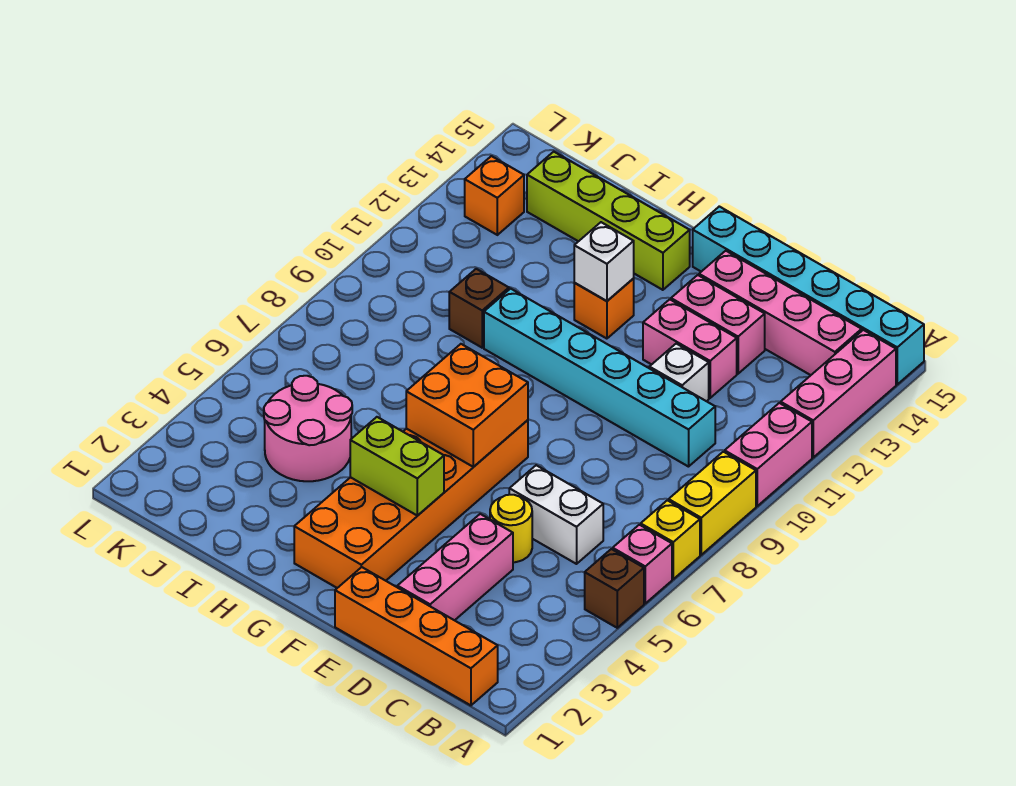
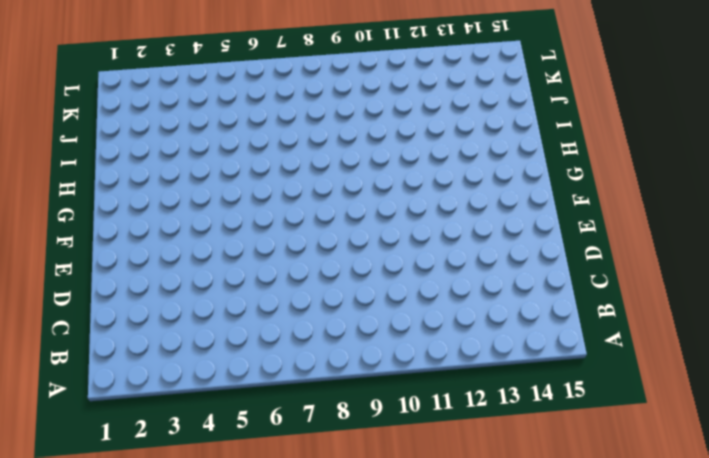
none -> brown 1x1 brick [585,549,644,628]
none -> pink 1x1 brick [613,525,672,603]
none -> yellow 1x1 brick [641,500,700,579]

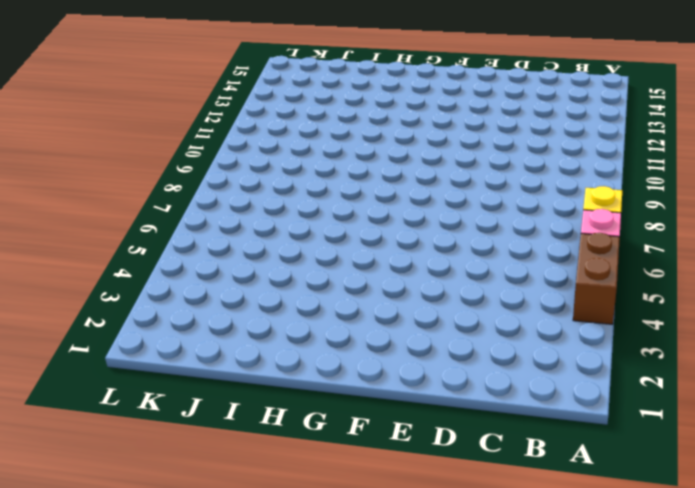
brown 1x2 brick [573,233,620,324] -> brown 1x1 brick [585,549,644,628]
none -> yellow 1x2 brick [669,452,756,555]
none -> pink 1x2 brick [725,403,812,506]
none -> pink 1x3 brick [781,330,896,457]

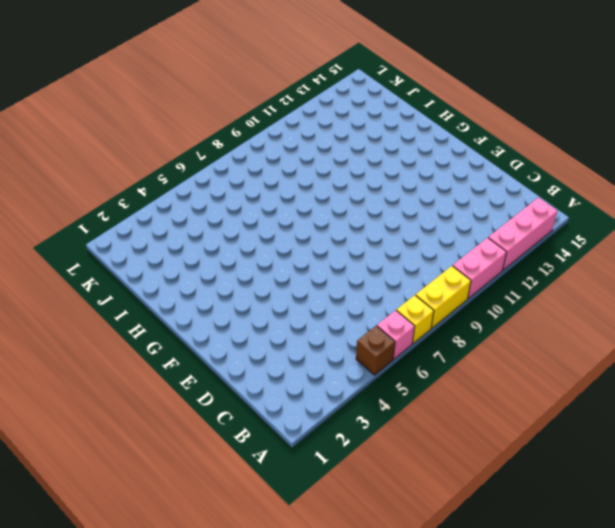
none -> cyan 1x6 brick [693,206,924,384]
none -> orange 1x4 brick [335,567,498,705]
none -> pink 1x4 brick [699,251,862,375]

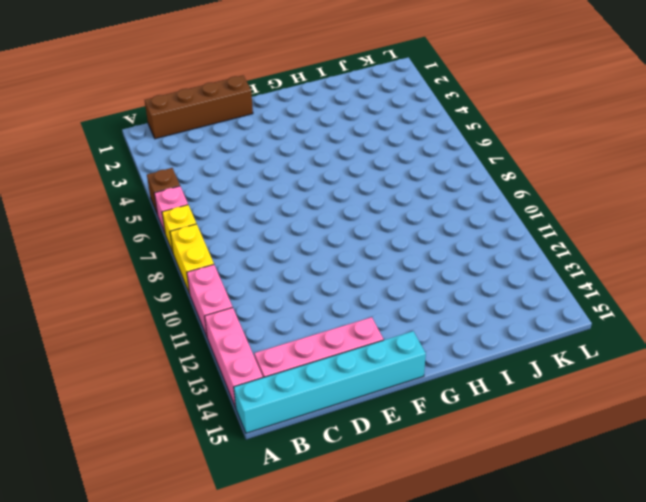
brown 1x4 brick [145,76,253,139] -> orange 1x4 brick [335,567,498,705]
none -> white 1x2 brick [509,465,603,564]
none -> cyan 1x6 brick [484,289,715,467]
none -> pink 1x3 brick [397,514,513,620]

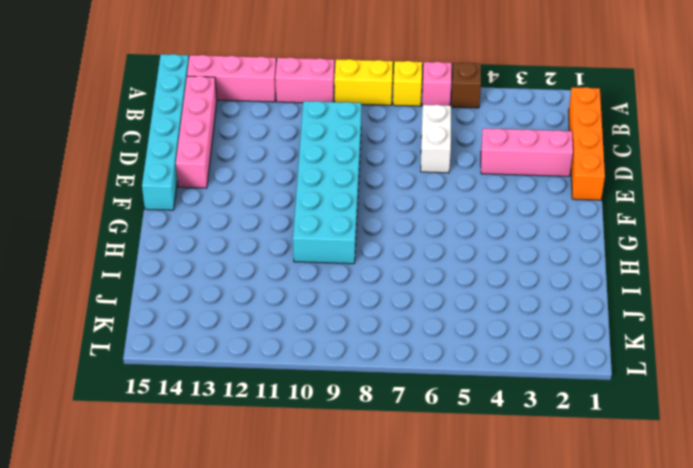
cyan 2x6 brick [293,101,361,264] -> cyan 1x6 brick [484,289,715,467]
none -> yellow 1x1 round brick [490,495,532,562]
none -> white 1x1 brick [649,344,709,401]
none -> pink 1x2 brick [643,299,737,398]

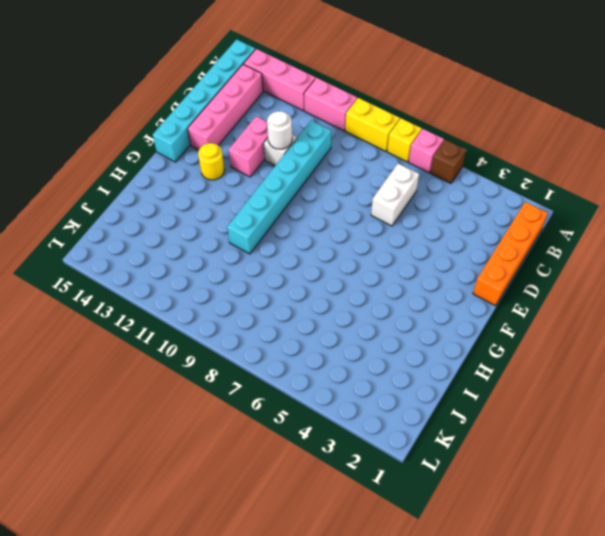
white 1x1 round brick [267,111,292,149] -> none
yellow 1x1 round brick [198,143,225,180] -> yellow 1x1 round brick moved to [490,495,532,562]
none -> pink 1x3 brick [397,514,513,620]
none -> pink 1x2 brick [671,275,765,374]
none -> orange 2x6 brick [294,420,528,588]

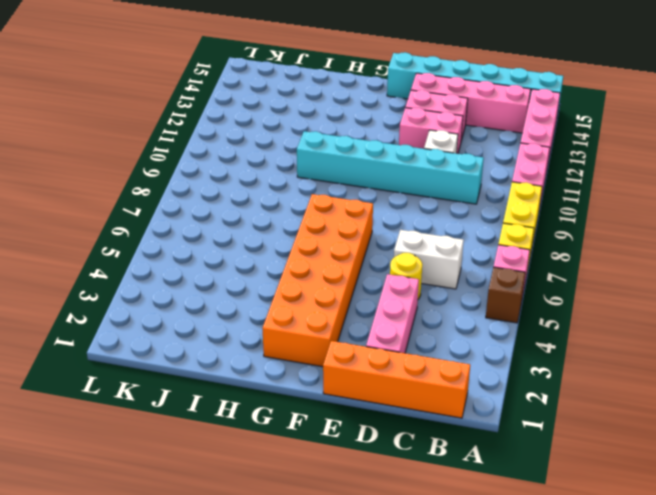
none -> orange 1x1 brick [574,279,634,339]
none -> lime 1x4 brick [527,152,690,290]
none -> pink 2x2 round brick [264,376,352,481]

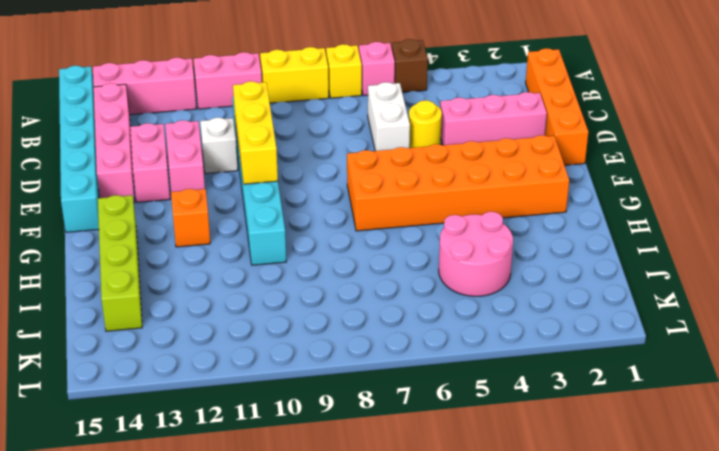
yellow 1x3 brick [233,81,278,184] -> none
none -> brown 1x1 brick [449,269,509,348]
none -> orange 1x1 brick [465,156,524,235]
none -> lime 1x2 brick [350,417,444,516]

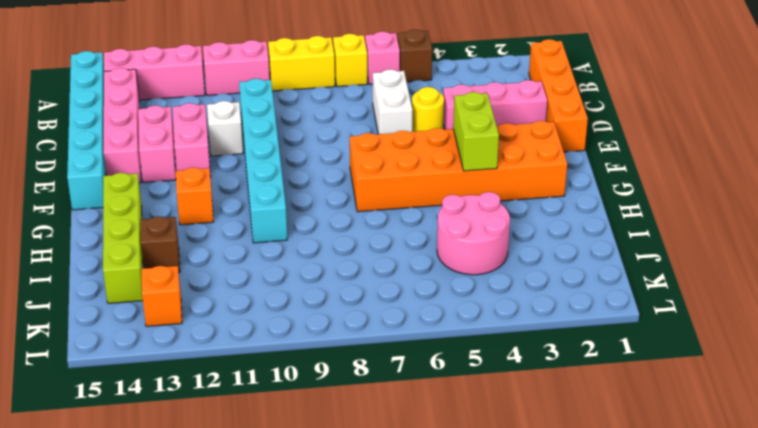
brown 1x1 brick [141,216,180,273] -> brown 1x1 brick moved to [449,269,509,348]
none -> orange 2x2 brick [406,344,528,467]
none -> white 1x1 brick [574,222,634,301]

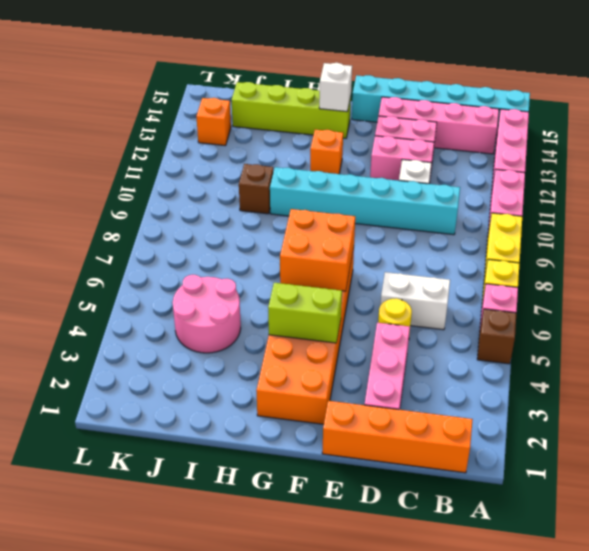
white 1x1 brick [319,63,352,112] -> white 1x1 brick moved to [574,222,634,301]

